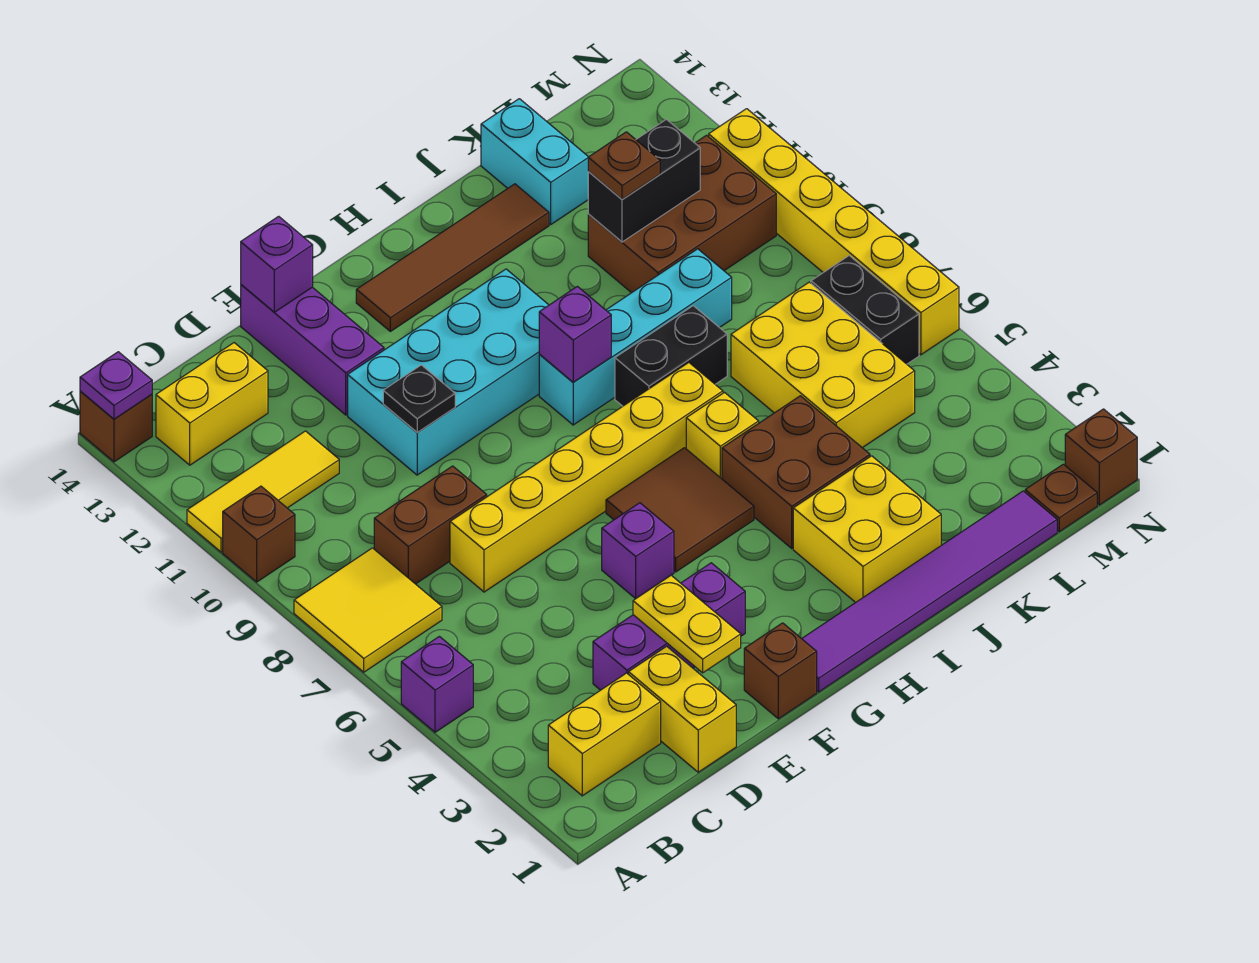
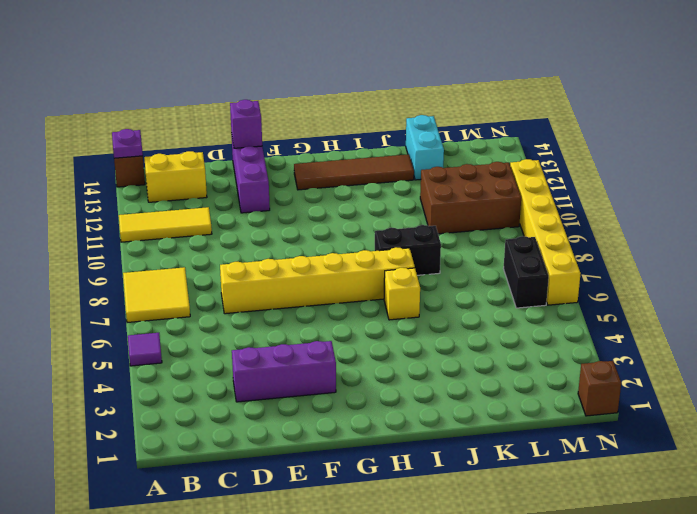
purple 1x1 tile [128,333,162,366] -> purple 1x1 brick [401,636,473,732]
none -> brown 1x1 brick [223,486,295,582]
none -> yellow 1x2 brick [548,673,661,796]
none -> brown 1x2 brick [374,466,487,584]
none -> yellow 1x2 brick [629,646,736,772]

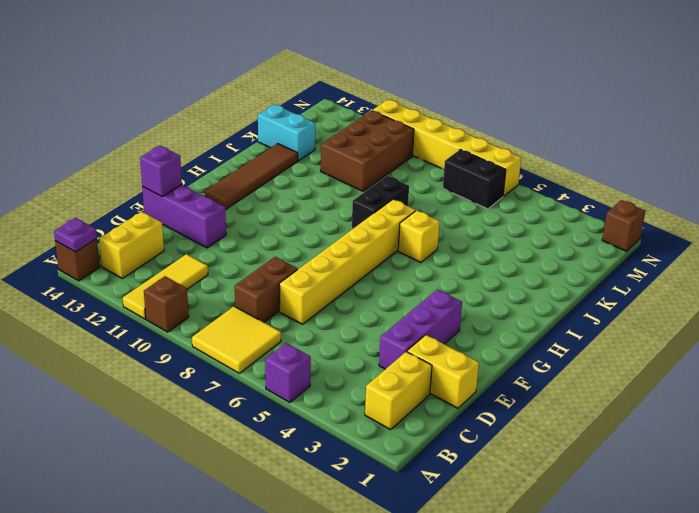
none -> cyan 2x4 brick [348,269,549,475]
none -> brown 1x1 brick [744,623,817,719]
none -> purple 1x1 brick [602,503,674,599]
none -> purple 1x6 tile [802,491,1057,692]

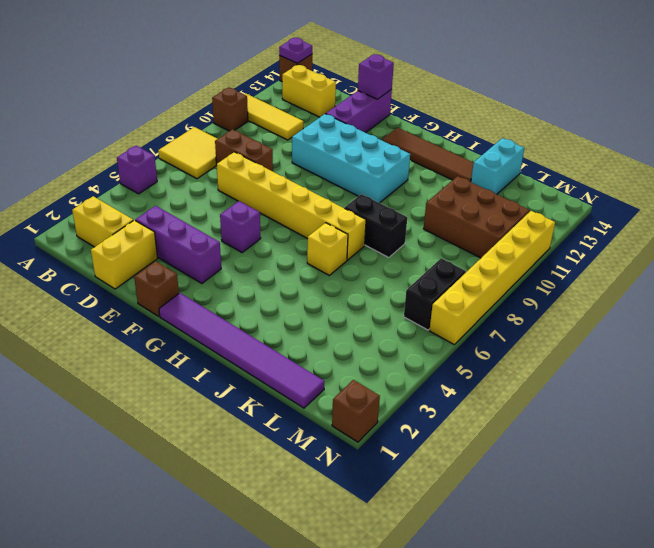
none -> brown 2x2 tile [606,448,754,572]
none -> cyan 1x4 brick [539,249,732,425]
none -> yellow 2x2 brick [793,456,941,602]
none -> brown 2x2 brick [722,396,870,548]

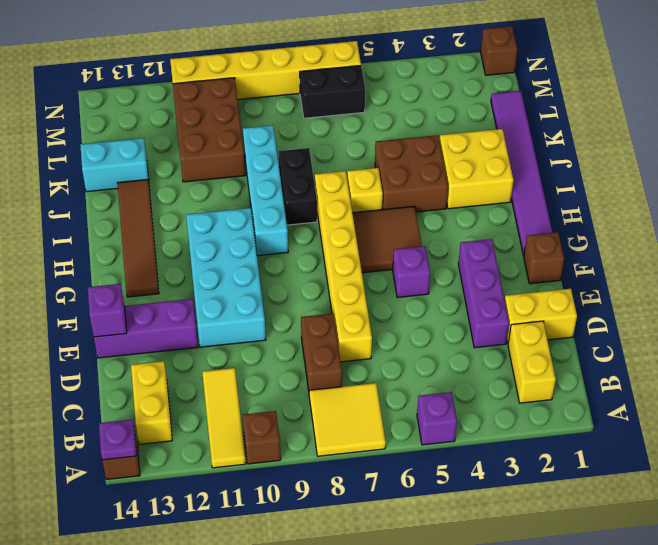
none -> yellow 2x3 brick [731,282,915,448]
none -> brown 1x1 plate [1025,464,1097,532]
none -> yellow 1x2 plate [633,575,741,673]
none -> black 1x1 plate [383,365,455,433]

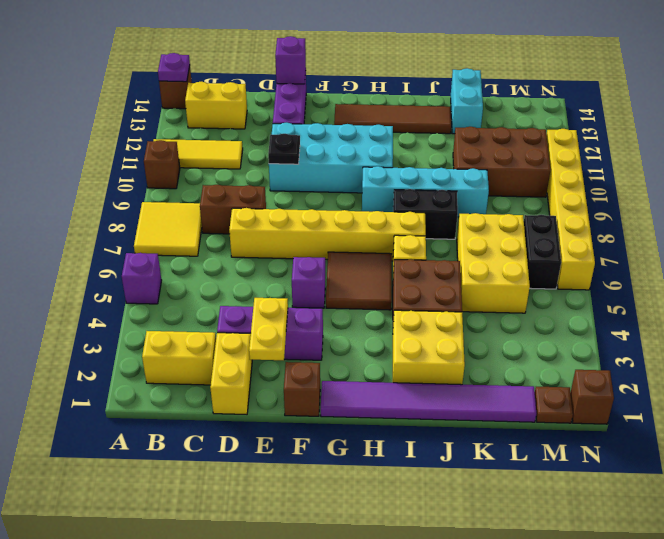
none -> purple 1x1 brick [539,286,611,382]
none -> black 1x2 brick [588,119,700,242]
none -> brown 1x1 plate [588,132,660,199]

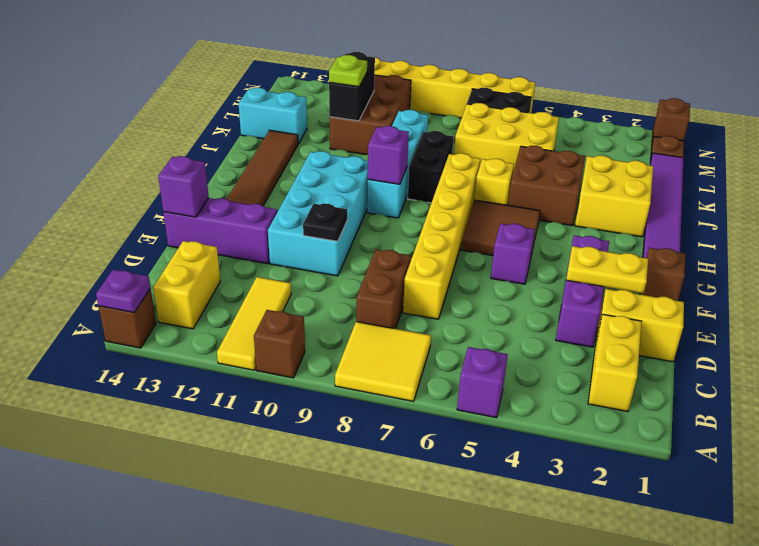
lime 1x1 plate [329,55,367,87] -> brown 1x1 plate [588,132,660,199]

